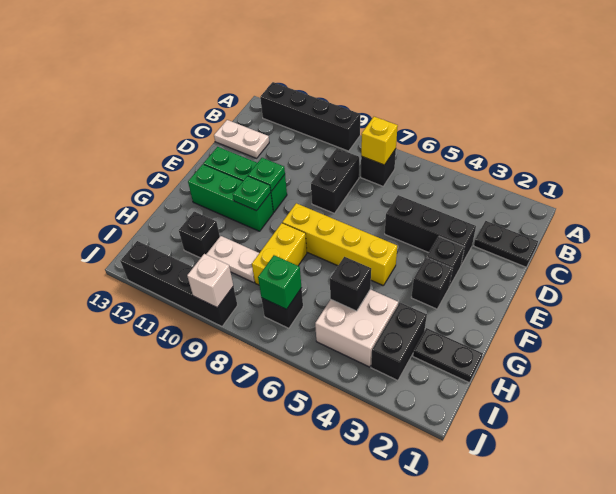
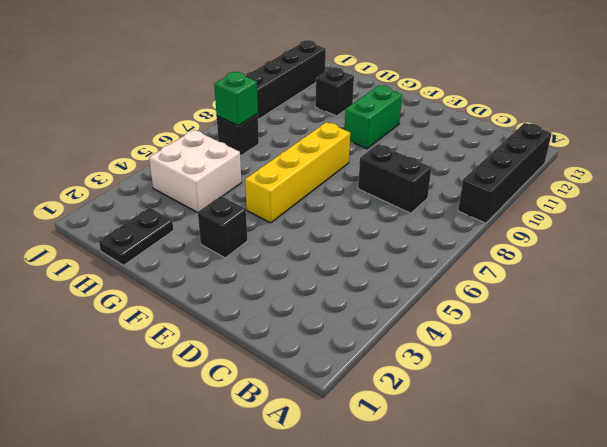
green 1x2 brick [345,86,402,149] -> green 1x3 brick [188,164,273,231]
none -> black 1x1 brick [361,149,396,186]
none -> black 1x2 plate [474,221,538,267]
none -> white 1x2 plate [214,120,269,158]

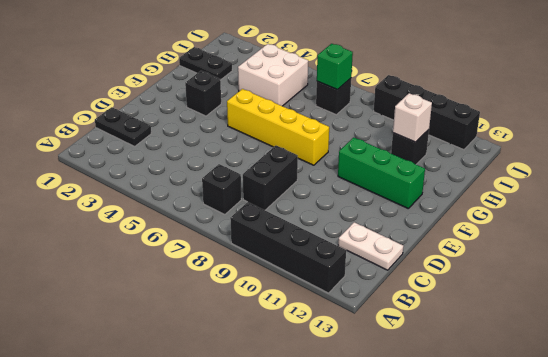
white 1x1 brick [393,93,432,142] -> white 1x1 brick moved to [187,254,233,308]
none -> black 1x3 brick [385,195,476,265]
none -> black 1x1 brick [426,236,464,287]
none -> green 1x3 brick [203,147,287,213]

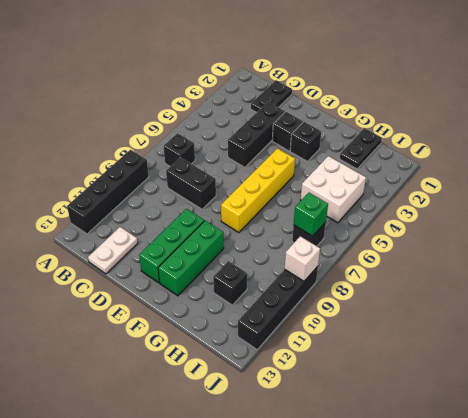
none -> yellow 1x2 brick [252,223,307,285]
none -> black 1x2 brick [371,303,427,381]
none -> white 1x2 plate [206,236,259,283]

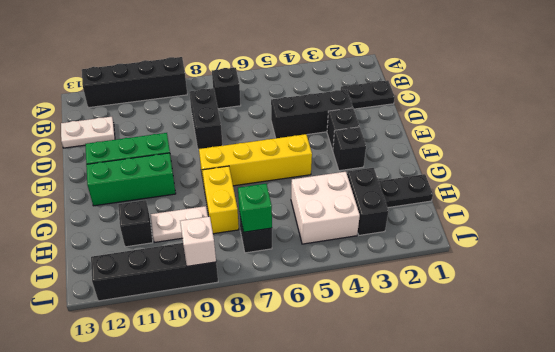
none -> yellow 1x1 brick [361,117,398,165]
none -> green 1x1 plate [248,158,285,191]
none -> green 1x1 plate [233,176,271,211]

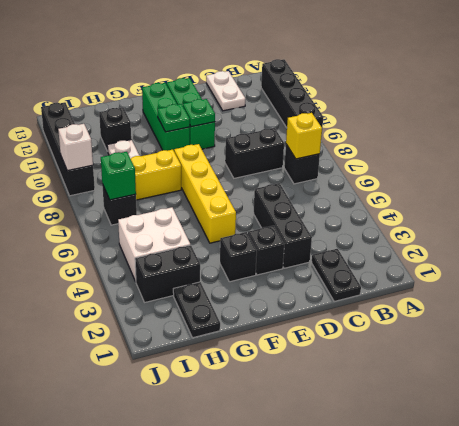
none -> black 1x1 brick [330,257,371,311]

